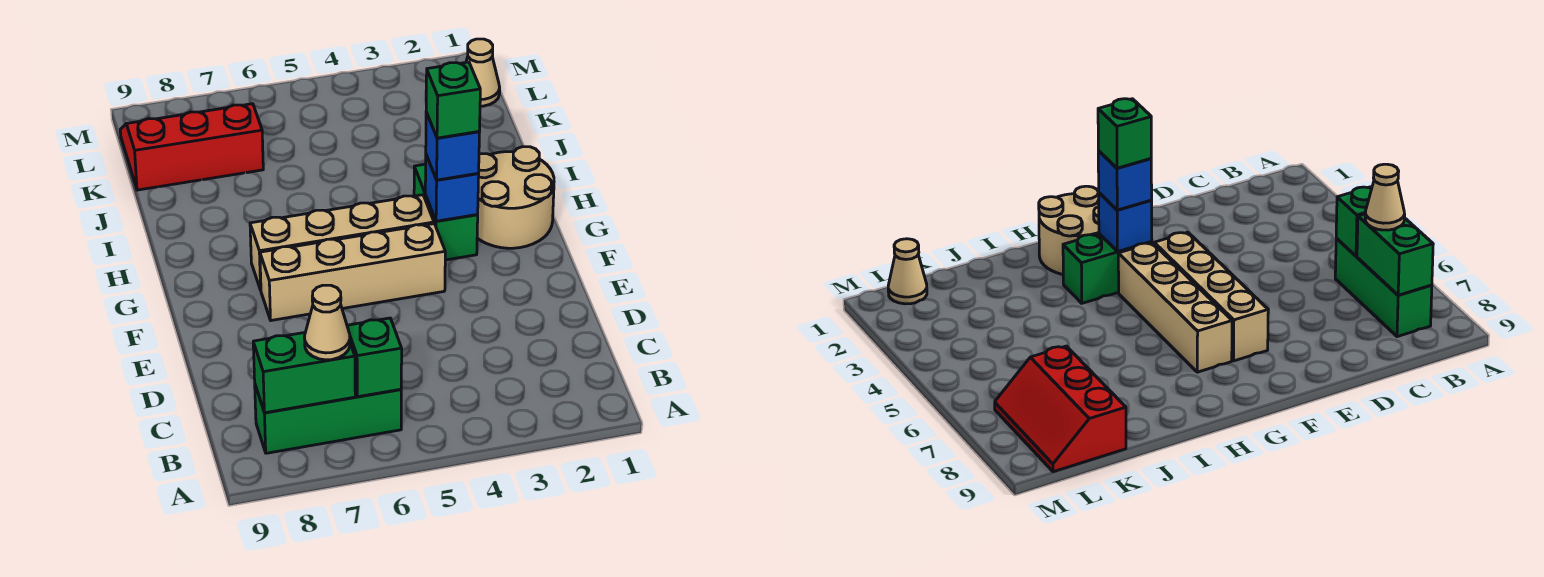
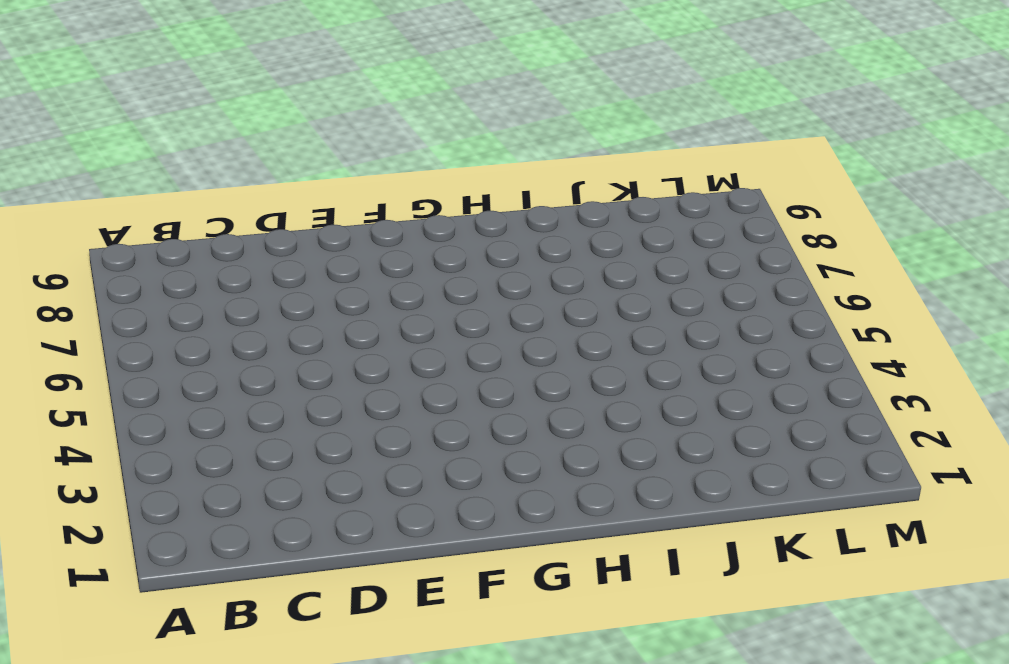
none -> green 1x3 brick [255,385,401,453]
none -> tan 1x4 brick [260,224,445,320]
none -> tan 2x2 round brick [477,147,554,248]

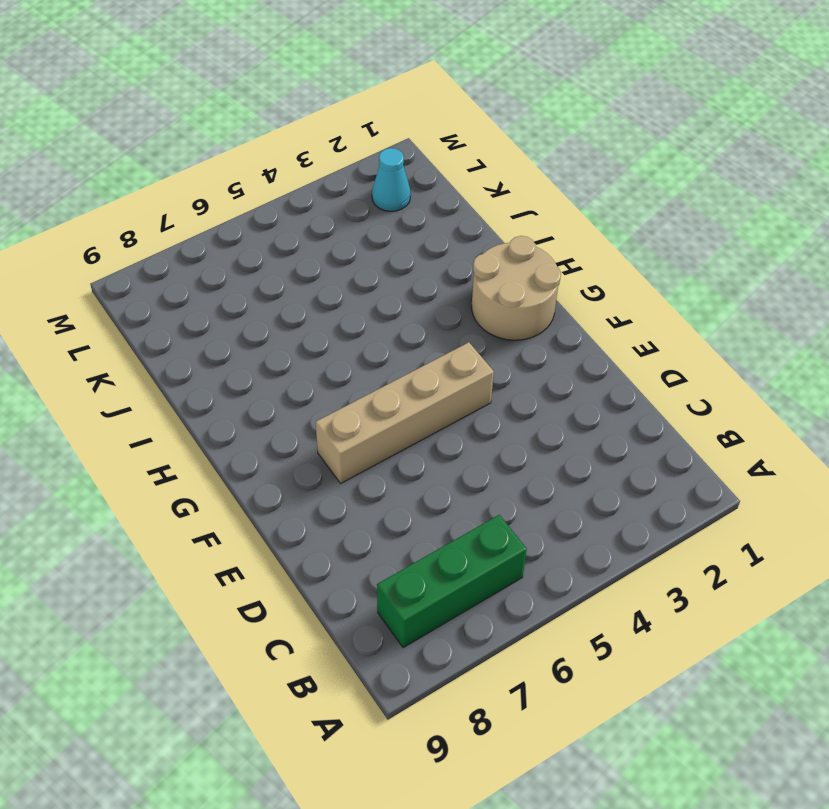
cyan 1x1 cone [372,148,411,211] -> none
none -> green 1x2 brick [414,164,478,260]
none -> tan 1x4 brick [250,195,434,290]
none -> red 2x3 slope [120,104,263,190]

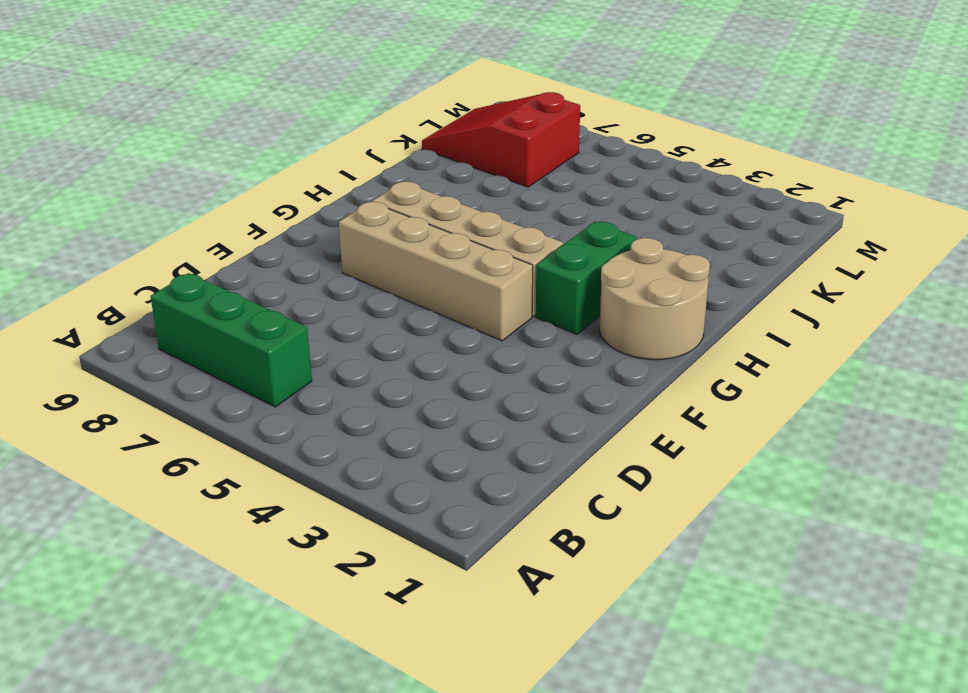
red 2x3 slope [422,92,580,187] -> red 2x3 slope turned to [120,104,263,190]
none -> tan 1x1 cone [466,39,500,106]
none -> green 1x1 brick [347,318,402,397]
none -> green 1x2 brick [253,333,355,413]

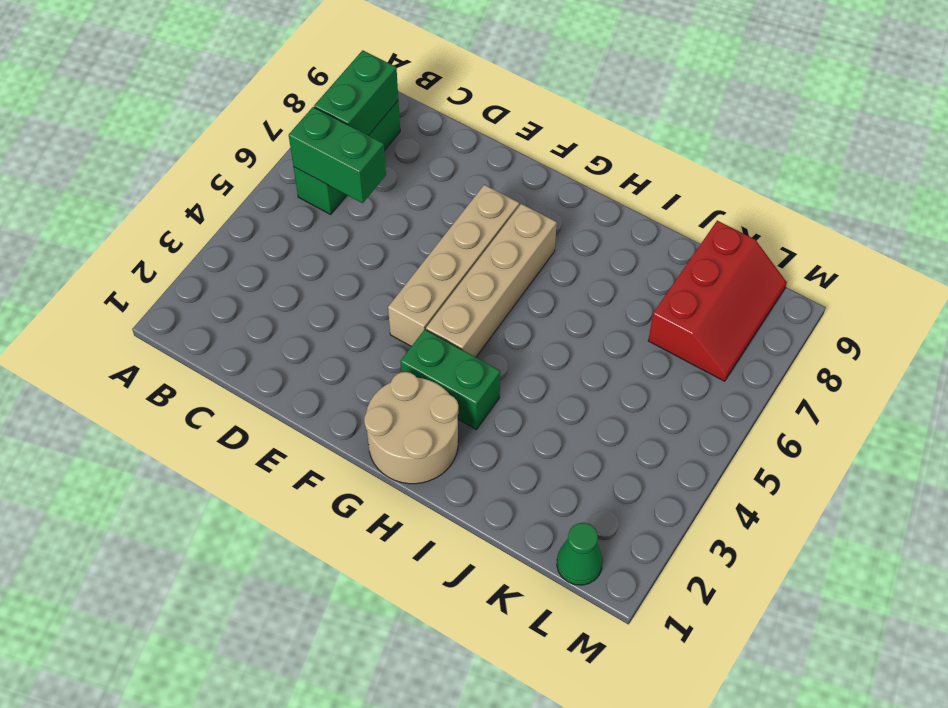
green 1x2 brick [289,107,386,203] -> green 1x1 brick [347,318,402,397]
green 1x1 cone [557,523,603,585] -> tan 1x1 cone [466,39,500,106]
none -> blue 1x1 brick [425,155,479,221]
none -> tan 1x1 cone [304,285,350,360]
none -> blue 1x1 brick [426,112,480,180]

